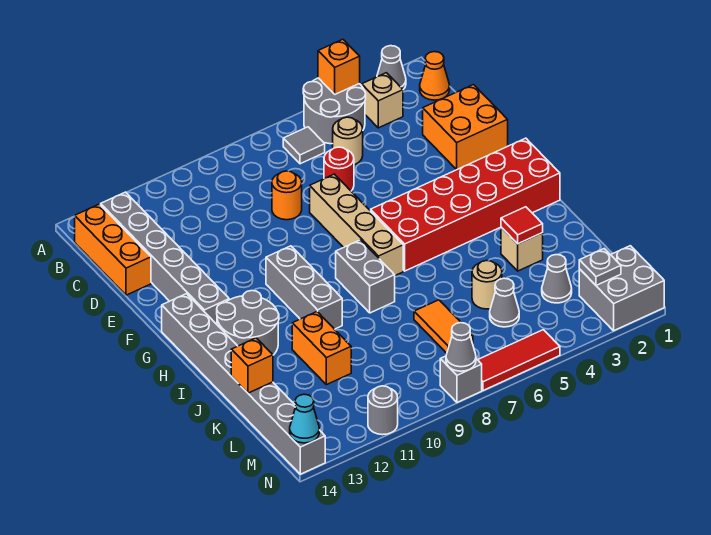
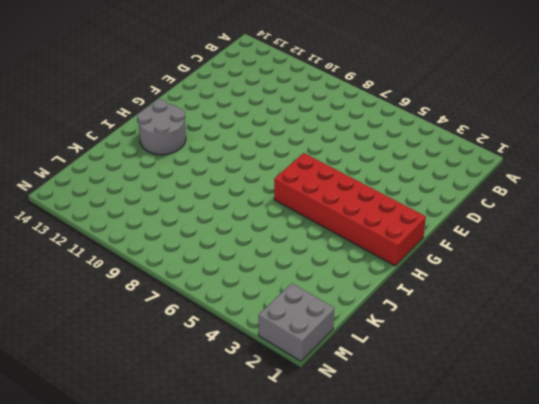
none -> grey 1x1 cone [377,46,406,89]
none -> grey 2x2 round brick [303,78,366,144]
none -> orange 1x1 cone [420,52,450,100]
none -> tan 1x1 brick [362,73,403,128]

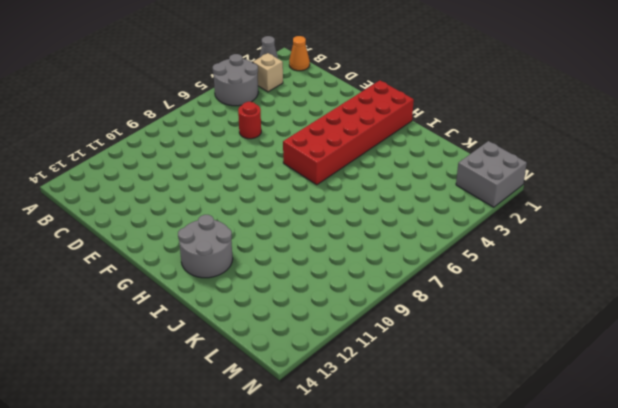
none -> grey 1x1 tile [283,127,325,164]
none -> grey 1x6 brick [101,192,229,324]
none -> orange 1x3 brick [75,204,151,295]
none -> tan 1x1 round brick [333,117,363,165]

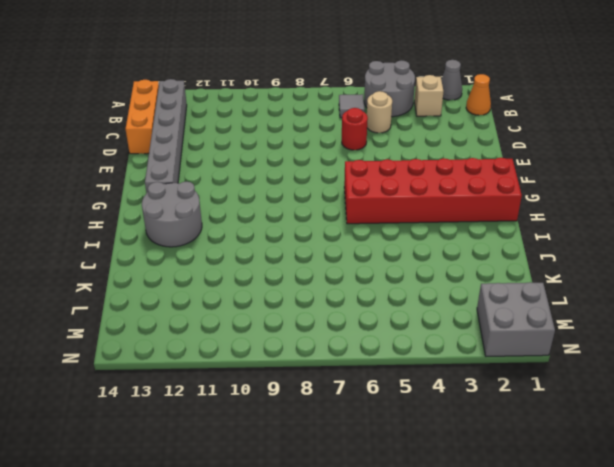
none -> orange 2x2 brick [423,85,508,170]
none -> orange 1x1 round brick [272,171,302,220]
none -> tan 1x4 brick [310,174,403,276]
none -> grey 1x3 brick [266,246,342,329]

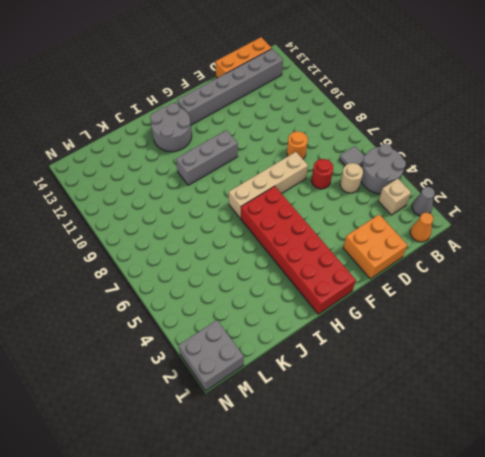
none -> grey 1x8 brick [162,294,325,474]
none -> grey 1x2 brick [336,240,395,313]
none -> tan 1x1 brick [501,227,543,271]
none -> orange 1x2 brick [292,312,351,385]

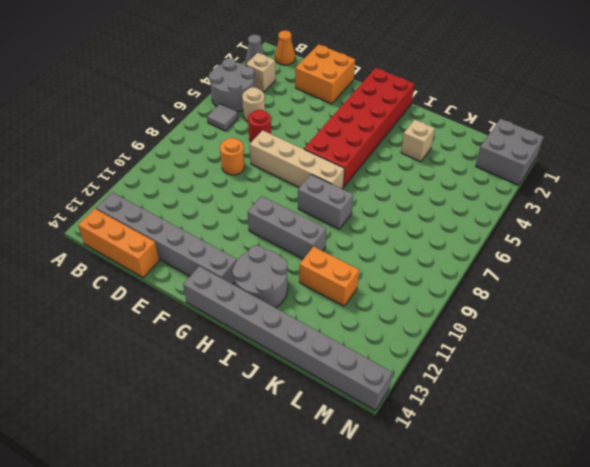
none -> tan 1x1 round brick [472,261,502,309]
none -> orange 1x2 tile [414,300,473,353]
none -> grey 1x1 cone [542,255,572,303]
none -> grey 1x1 cone [490,278,519,327]

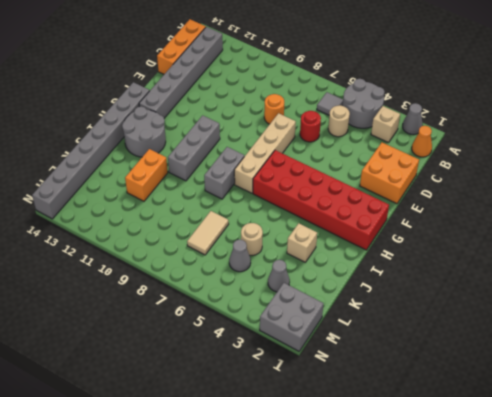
tan 1x2 tile [187,211,229,255] -> orange 1x2 tile [414,300,473,353]
none -> red 1x3 tile [478,330,560,391]
none -> grey 1x1 brick [440,356,482,402]
none -> grey 1x1 round brick [368,386,398,435]
none -> orange 1x1 brick [318,39,360,94]

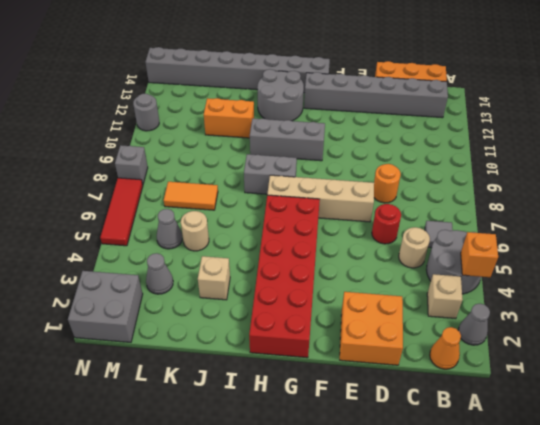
none -> red 1x1 tile [501,207,543,244]
none -> orange 1x1 brick [231,338,273,393]
none -> grey 1x1 plate [579,249,621,285]
none -> grey 1x1 cone [446,323,476,371]

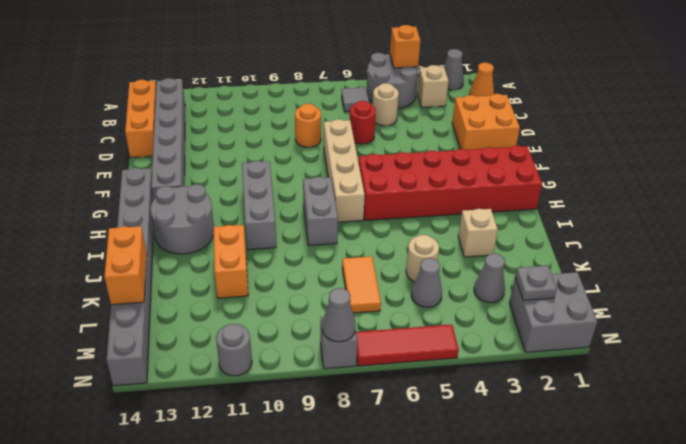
orange 1x2 brick [104,226,147,305] -> orange 1x1 brick [231,338,273,393]
none -> red 1x1 tile [501,207,543,244]
none -> cyan 1x1 cone [290,394,319,443]

